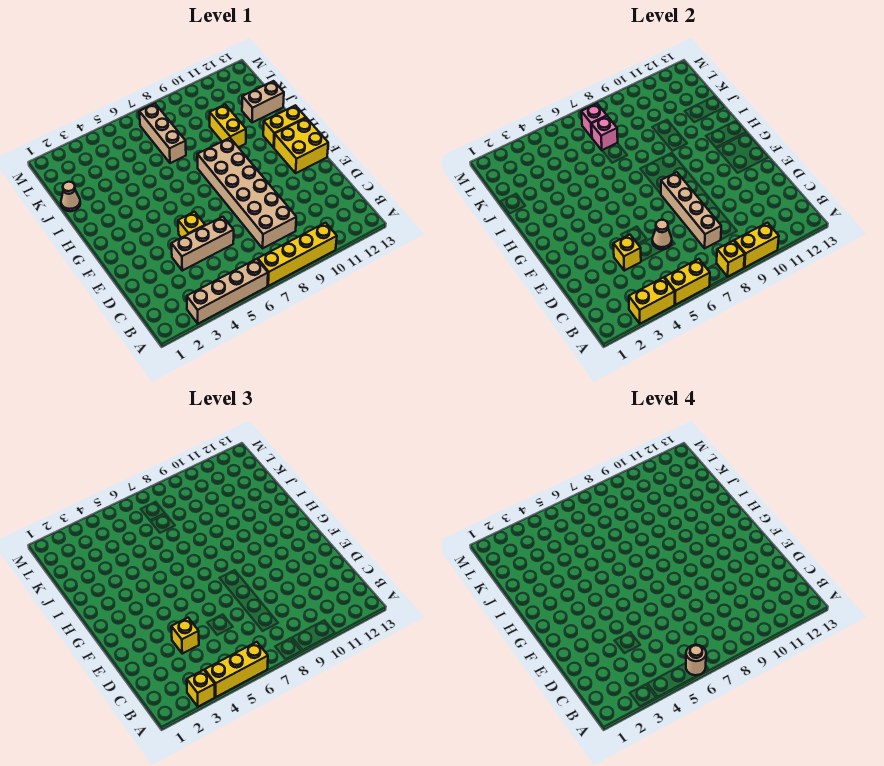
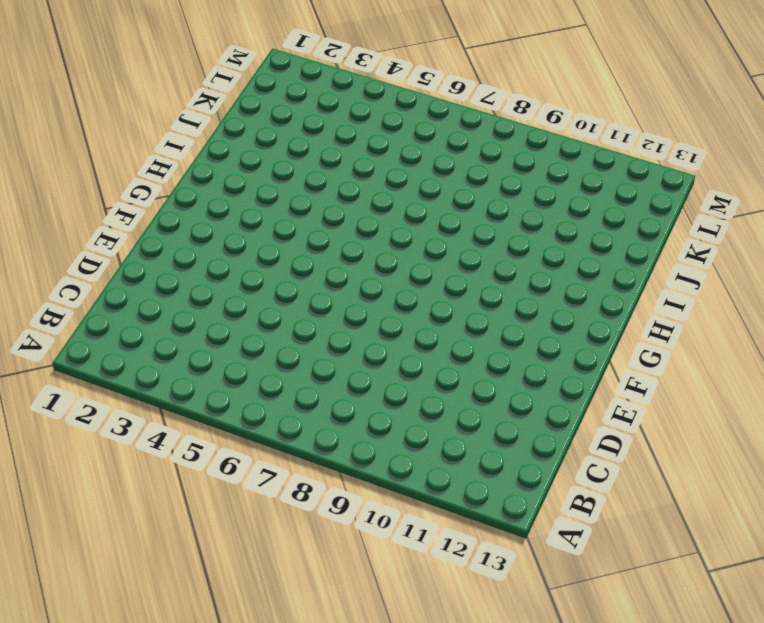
none -> tan 1x4 brick [187,259,268,324]
none -> yellow 1x4 brick [258,223,337,286]
none -> tan 2x6 brick [197,138,296,248]

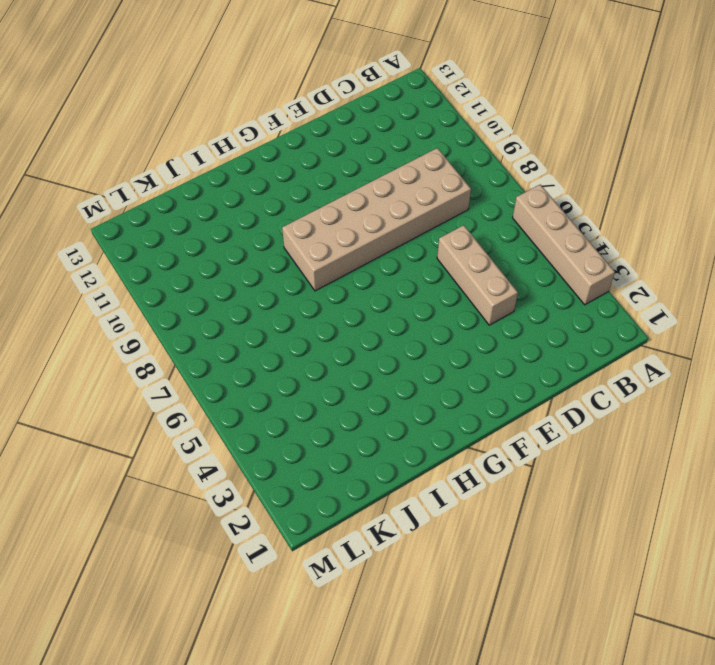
none -> yellow 1x4 brick [258,223,337,286]
none -> yellow 1x1 brick [178,212,205,238]
none -> yellow 2x2 brick [274,118,328,173]

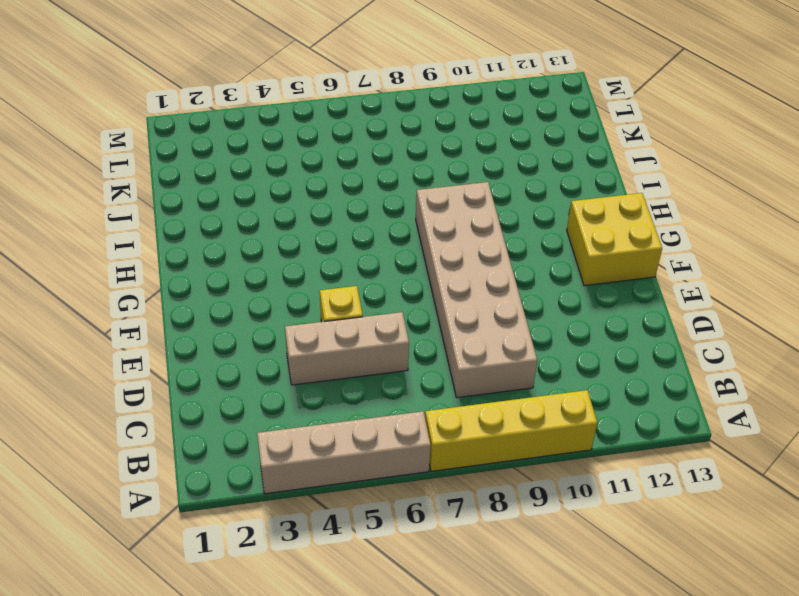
none -> yellow 1x2 brick [263,105,306,147]
none -> yellow 1x2 brick [210,105,246,147]
none -> tan 1x1 cone [61,182,80,211]

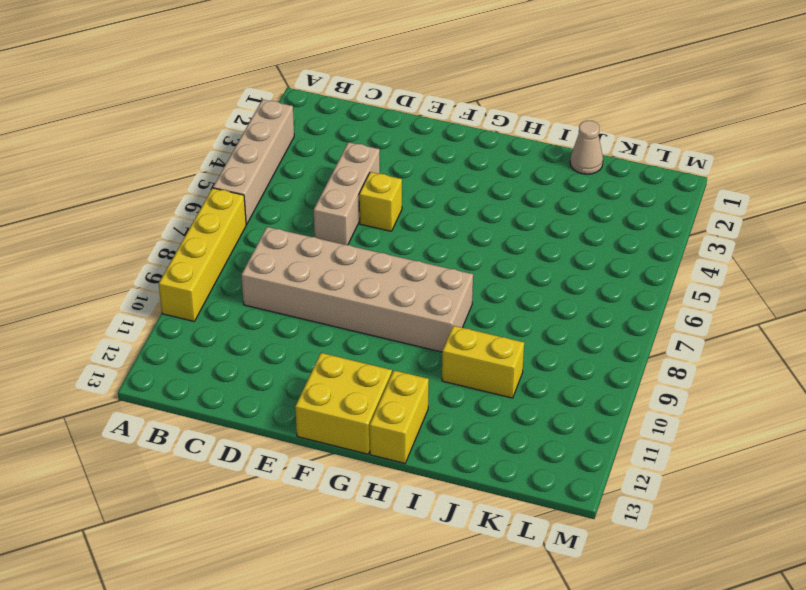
none -> tan 1x3 brick [139,104,186,163]
none -> tan 1x2 brick [242,81,284,123]
none -> yellow 1x2 brick [629,277,675,324]

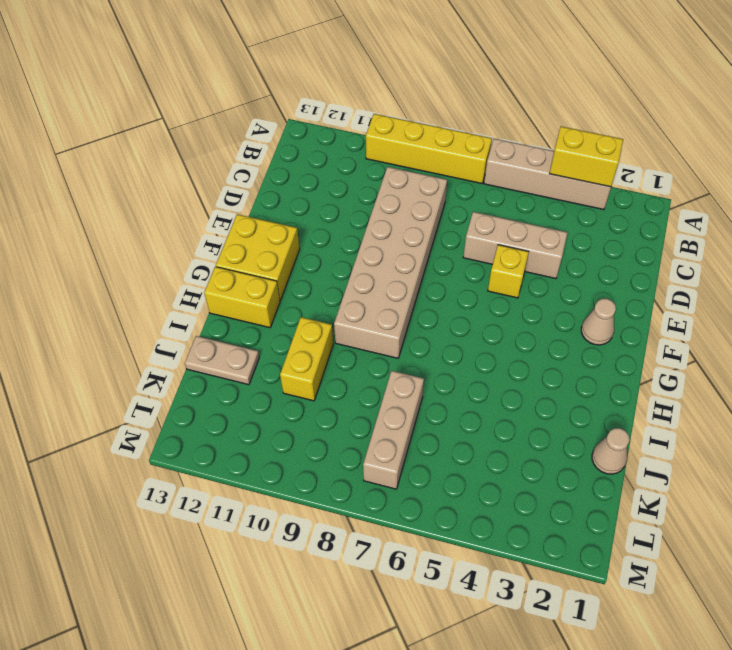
tan 1x1 cone [581,299,616,345] -> tan 1x1 cone moved to [652,220,672,249]
tan 1x2 plate [185,336,259,385] -> tan 1x2 brick [242,81,284,123]
none -> yellow 1x2 brick [665,259,710,305]
none -> yellow 1x1 brick [717,241,745,277]
none -> yellow 1x2 brick [734,223,779,267]

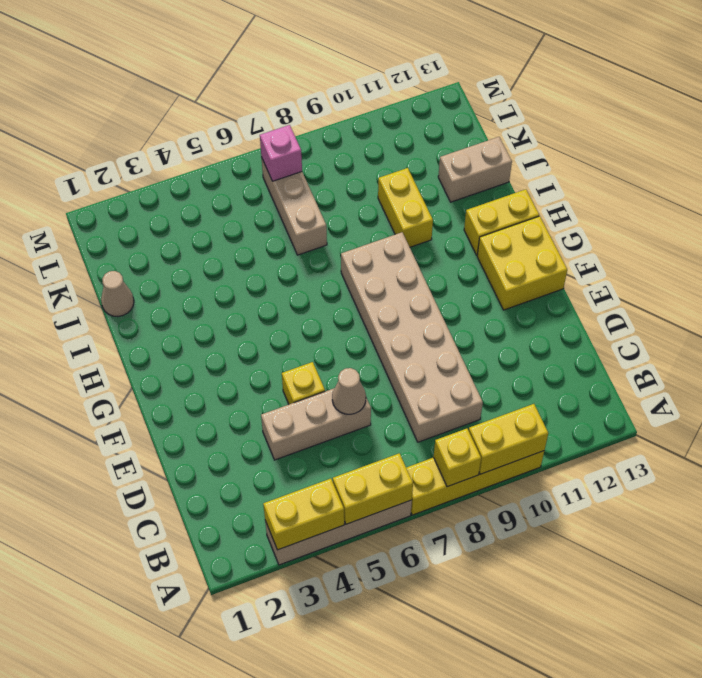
none -> tan 1x4 brick [661,172,721,248]
none -> yellow 1x1 brick [613,235,641,271]
none -> pink 1x1 brick [591,116,618,150]

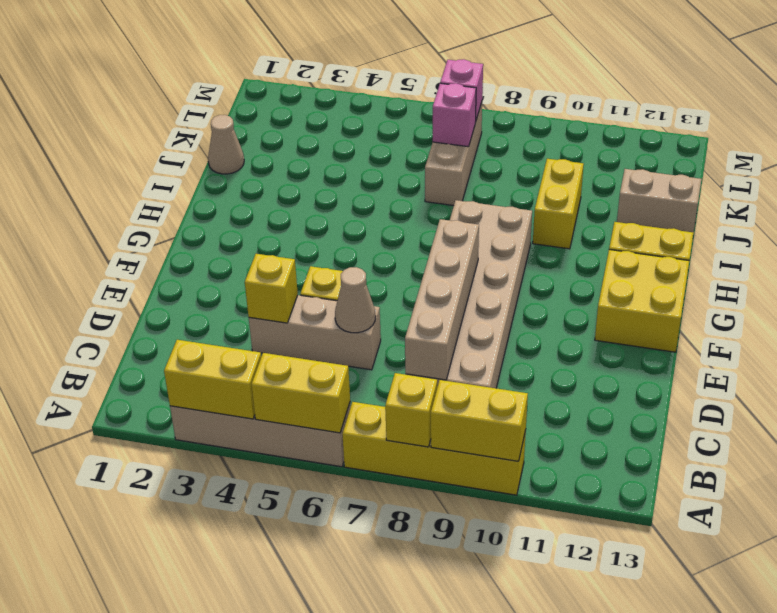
none -> yellow 1x1 brick [187,670,215,707]
none -> yellow 1x3 brick [205,642,268,697]
none -> yellow 1x1 brick [171,618,199,654]

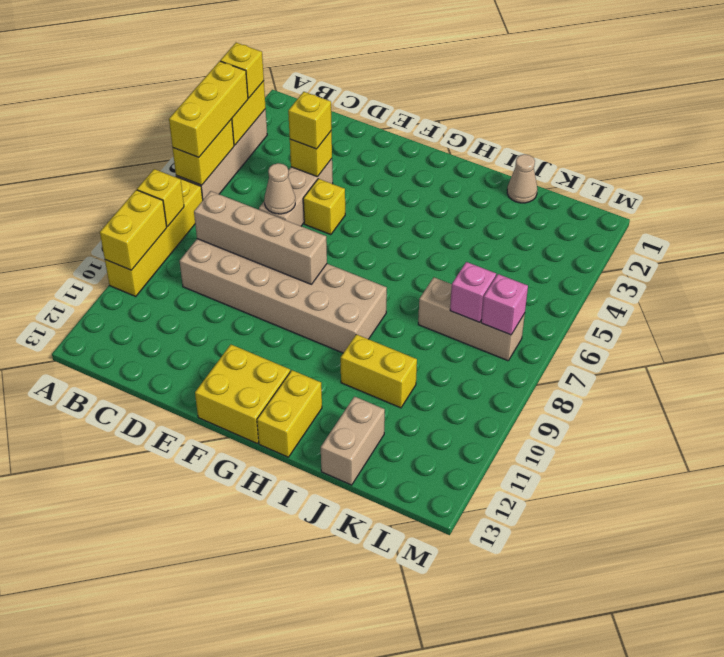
none -> tan 1x1 round brick [686,645,706,675]

